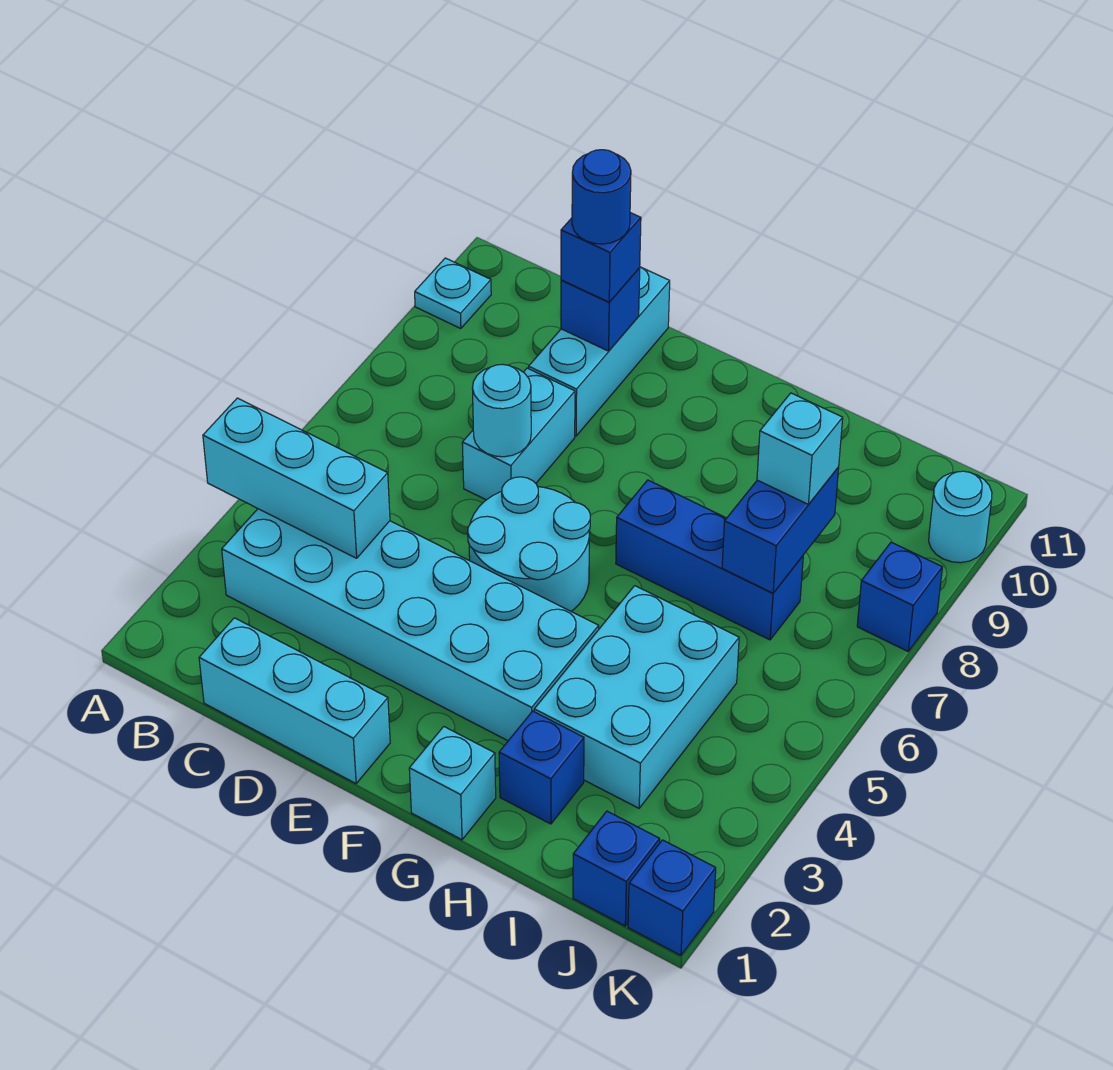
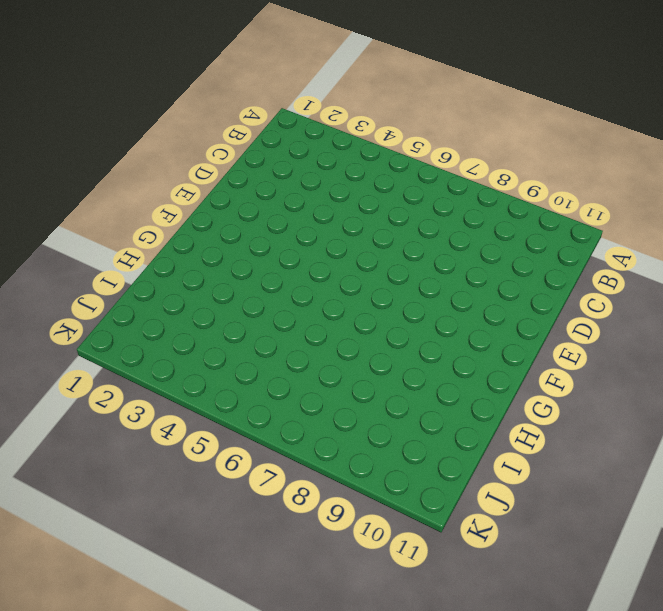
none -> cyan 1x1 plate [415,258,491,329]
none -> cyan 2x6 brick [222,509,599,741]
none -> cyan 1x3 brick [199,618,390,783]

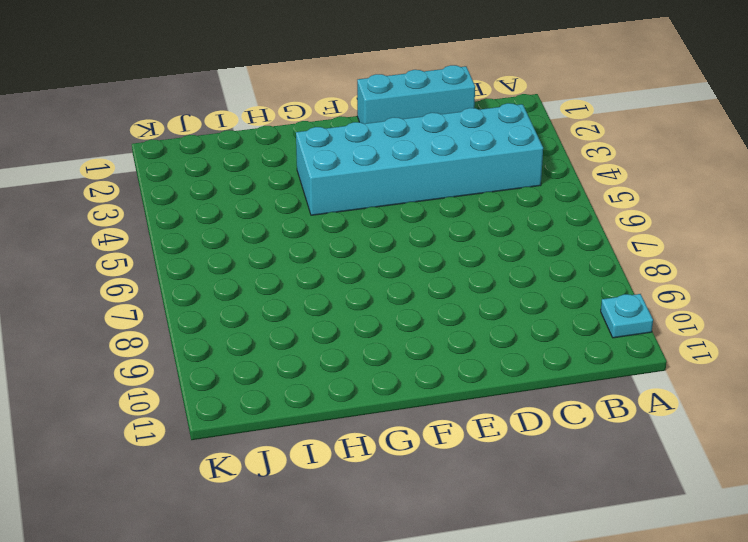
none -> cyan 1x2 brick [462,368,575,500]
none -> cyan 1x3 brick [529,267,670,436]
none -> cyan 2x2 round brick [468,477,590,611]

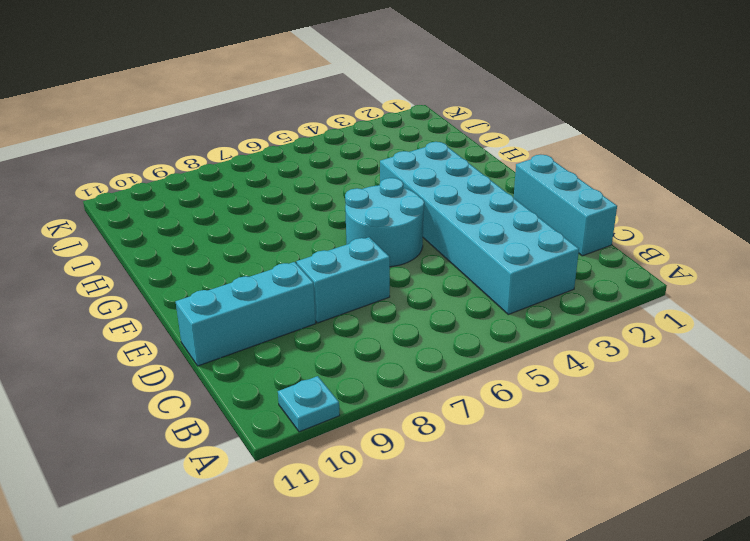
none -> cyan 1x1 brick [409,727,496,840]
none -> blue 1x3 brick [616,480,803,640]
none -> blue 1x1 brick [499,711,584,824]

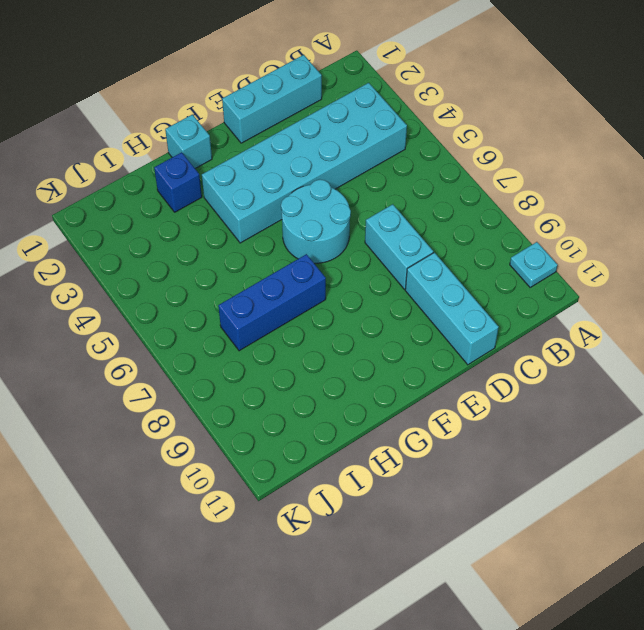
none -> cyan 2x3 brick [534,586,739,808]
none -> blue 1x1 brick [573,811,660,926]
none -> blue 1x1 brick [628,840,716,955]

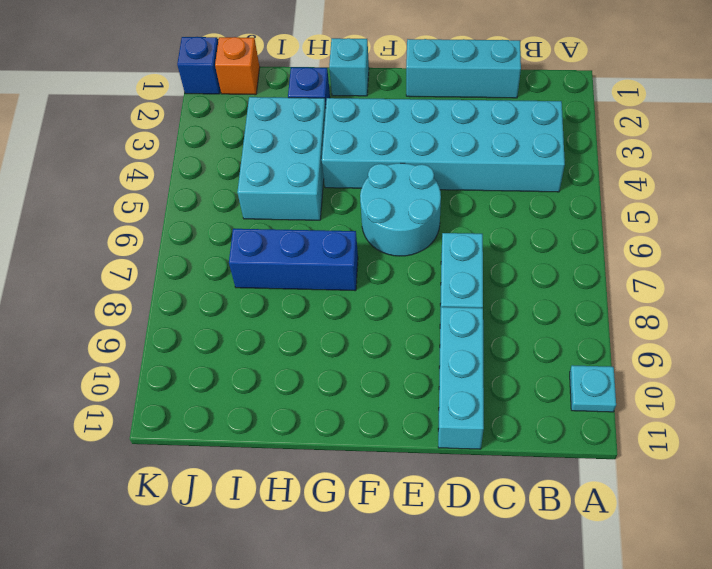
orange 1x1 brick [215,37,260,95] -> blue 1x1 brick [573,811,660,926]
none -> blue 1x1 brick [857,542,942,651]
none -> cyan 1x1 round brick [929,471,992,563]
none -> cyan 1x3 brick [203,398,390,558]

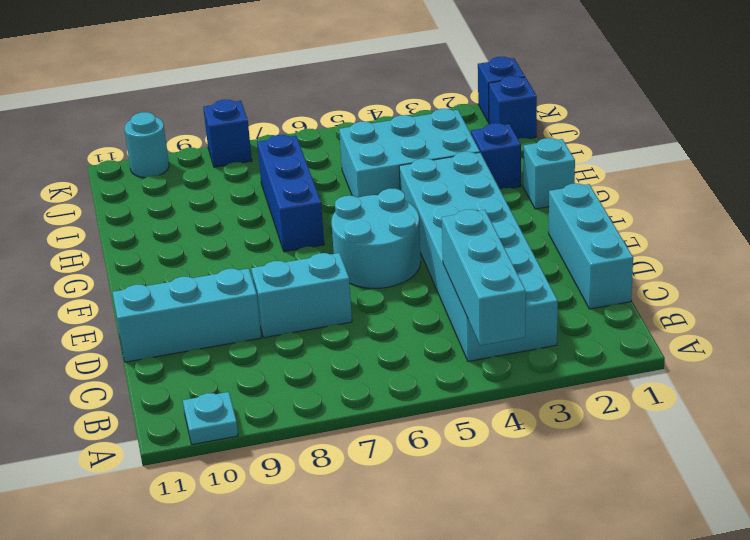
none -> cyan 1x1 round brick [472,364,531,457]
none -> blue 1x1 brick [561,268,640,351]
none -> blue 1x2 brick [722,467,839,593]

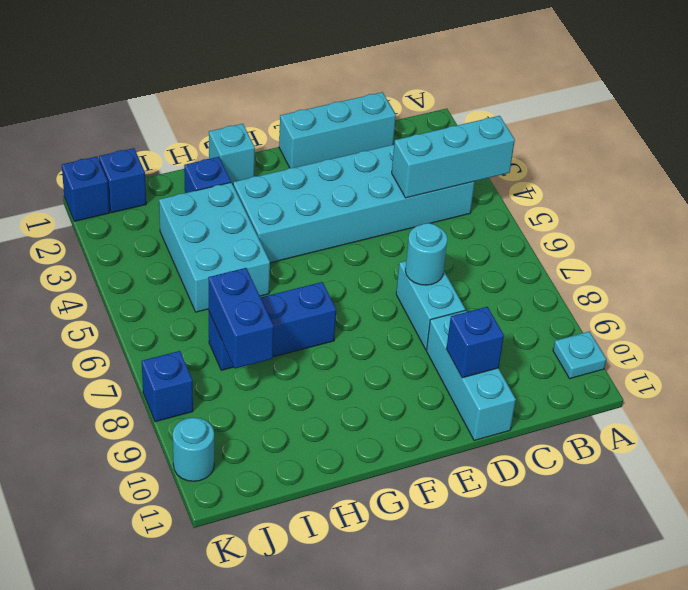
none -> cyan 2x2 round brick [468,477,590,611]
none -> blue 1x1 brick [561,213,641,302]
none -> cyan 1x1 brick [757,393,843,504]

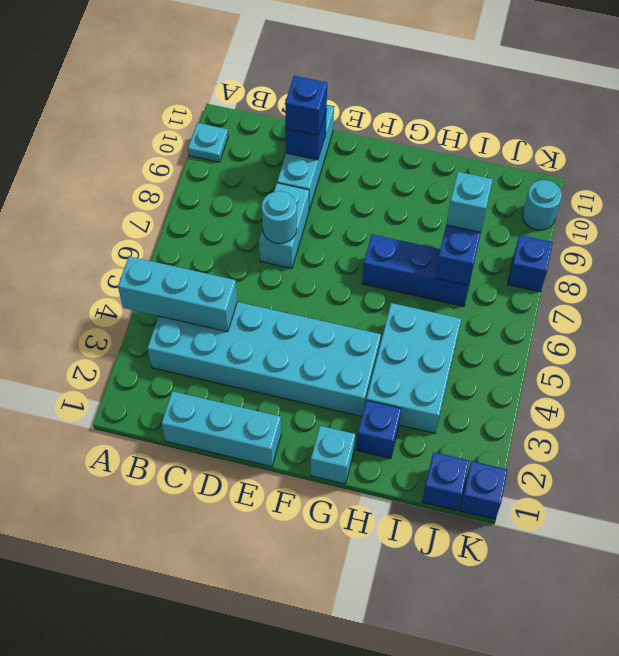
none -> cyan 2x2 round brick [468,477,590,611]
none -> blue 1x1 round brick [572,150,631,244]

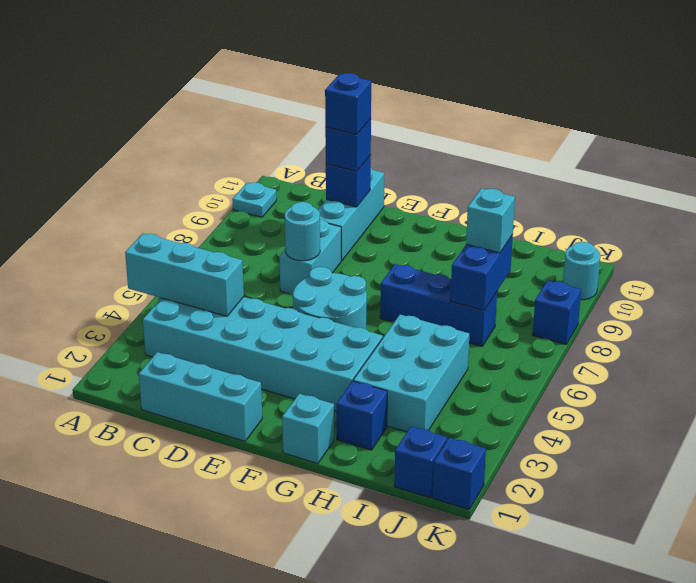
blue 1x1 brick [325,73,371,134] -> blue 1x1 round brick [572,150,631,244]

